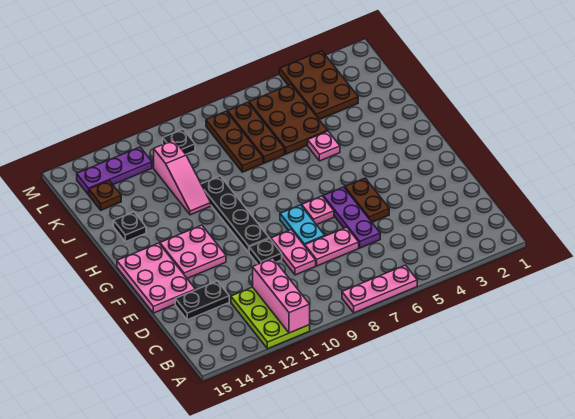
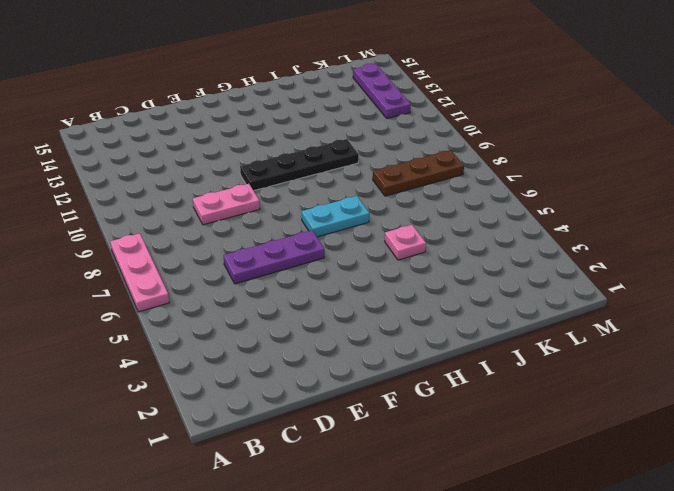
cyan 1x2 plate [302,196,369,237] -> cyan 1x2 plate moved to [280,205,325,246]
none -> lime 2x3 plate [231,287,310,349]
none -> pink 1x2 plate [305,227,359,266]
none -> black 1x2 plate [175,281,229,320]

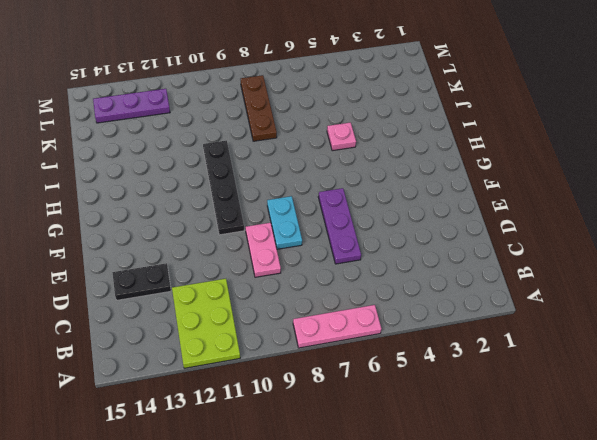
none -> pink 1x2 plate [305,227,359,266]
none -> brown 1x2 plate [345,178,389,222]
none -> black 1x1 plate [249,238,282,264]

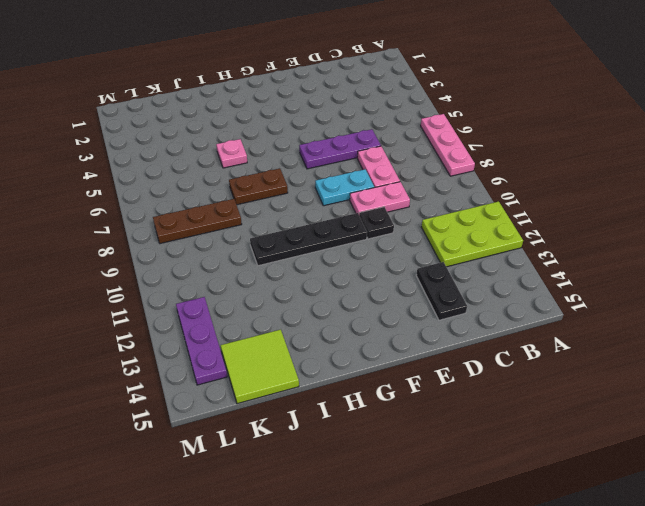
brown 1x2 plate [229,168,288,205] -> brown 1x2 plate moved to [345,178,389,222]
lime 2x2 tile [221,330,299,404] -> brown 1x1 plate [89,181,121,210]
none -> pink 2x3 plate [117,243,195,313]
none -> pink 1x1 plate [302,196,334,225]
none -> pink 2x2 plate [160,225,226,278]

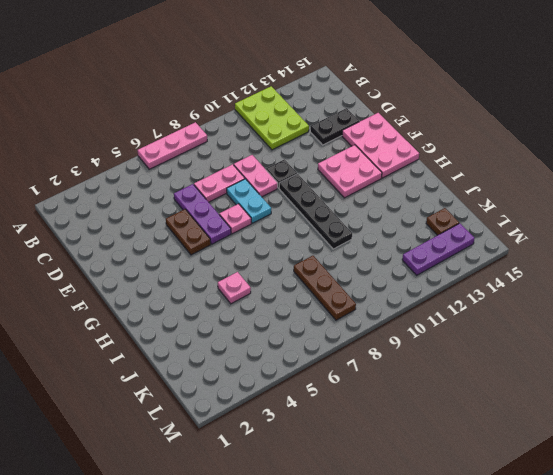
none -> pink 1x3 slope [154,140,211,215]
none -> black 1x1 plate [114,212,146,242]
none -> brown 2x3 plate [249,84,327,154]

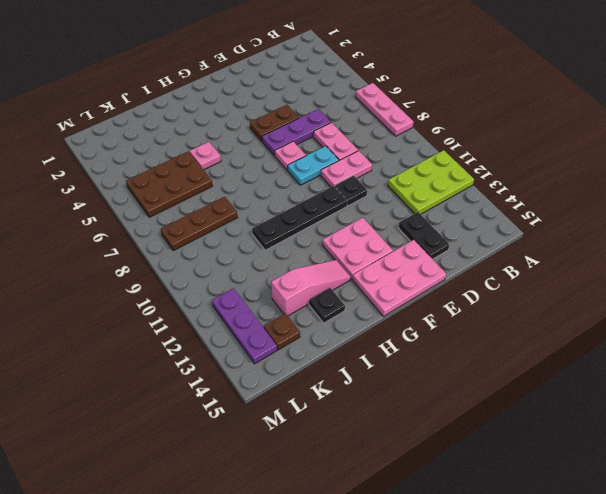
pink 1x3 slope [271,260,351,316] -> pink 1x3 slope moved to [154,140,211,215]
none -> brown 1x3 plate [227,102,284,163]
none -> brown 2x3 plate [280,51,358,120]
none -> black 1x1 plate [163,129,195,154]

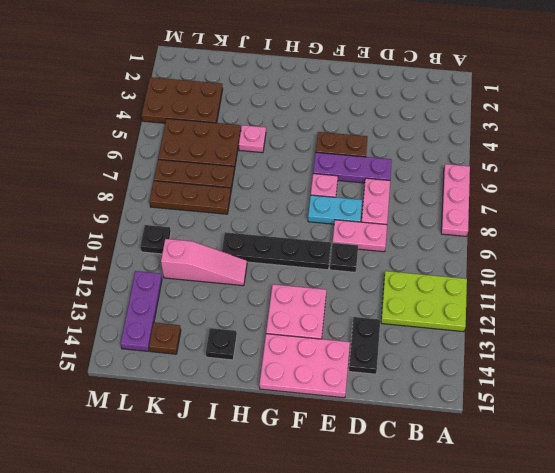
none -> pink 1x3 brick [253,258,310,333]

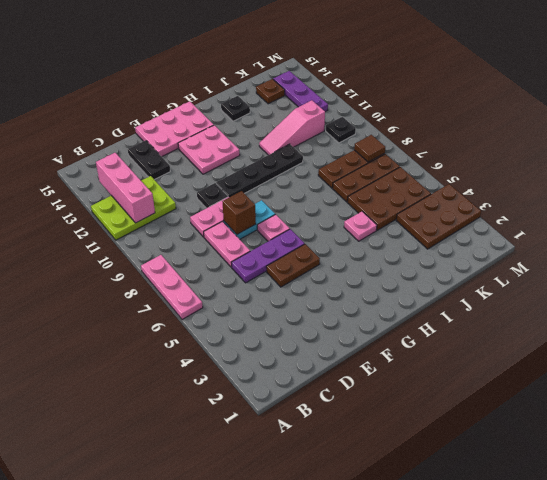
pink 1x3 brick [96,153,155,223] -> pink 1x3 brick turned to [253,258,310,333]
brown 1x1 brick [222,191,256,234] -> none
brown 1x1 tile [354,135,385,162] -> none

